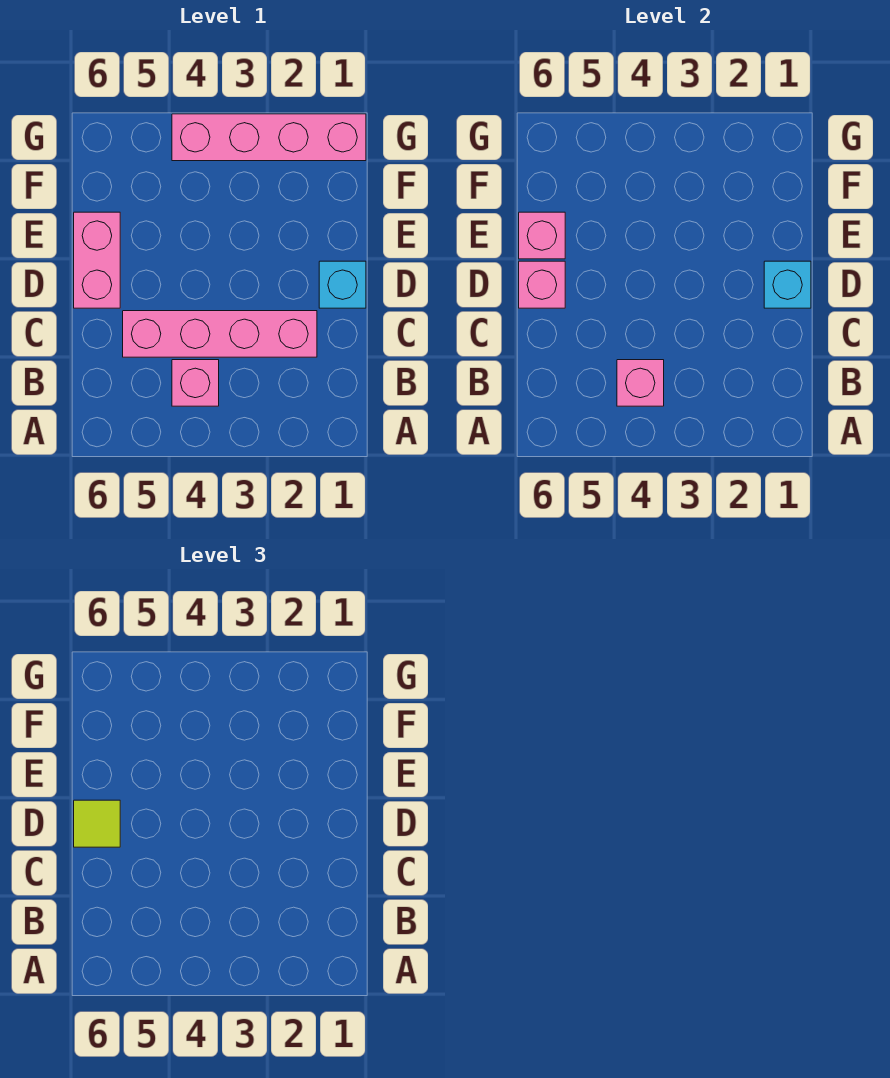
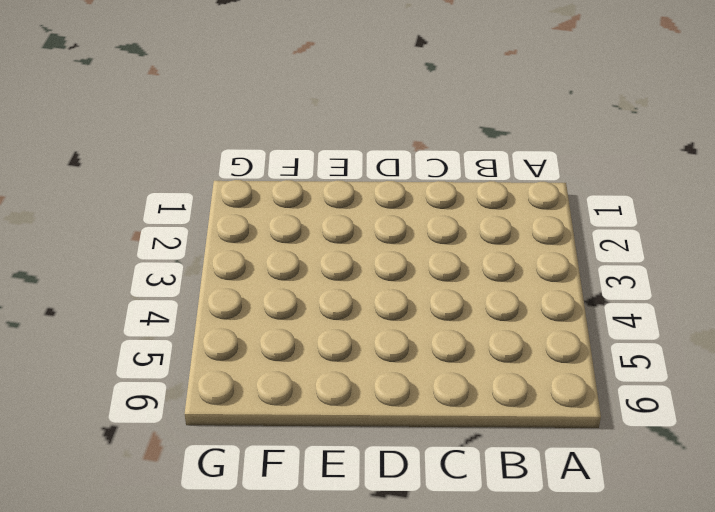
none -> pink 1x1 brick [172,360,219,406]
none -> pink 1x4 brick [123,311,317,357]

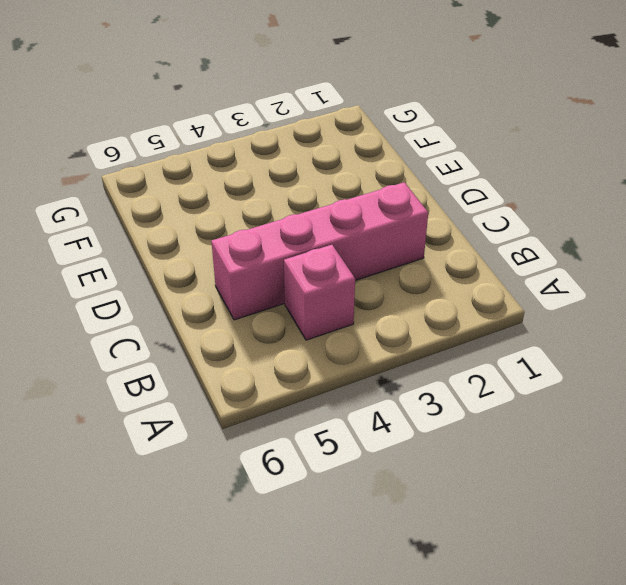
none -> cyan 1x1 brick [319,261,366,308]
none -> pink 1x2 brick [74,212,120,308]

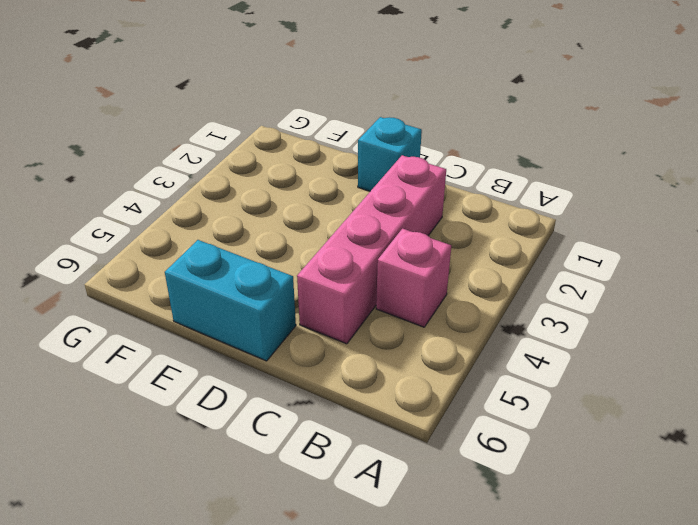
cyan 1x2 brick [165,240,296,361] -> pink 1x2 brick [74,212,120,308]
none -> pink 1x4 brick [172,114,366,161]
none -> pink 1x1 brick [617,360,664,406]

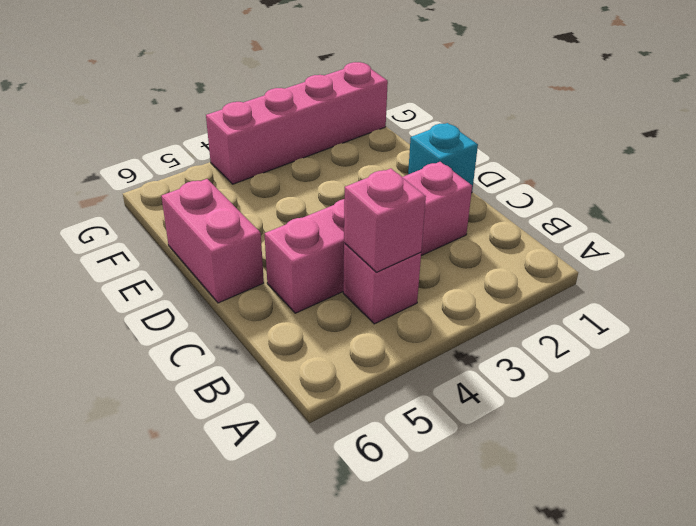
none -> cyan 1x1 brick [764,261,811,308]
none -> pink 1x1 brick [519,261,565,308]

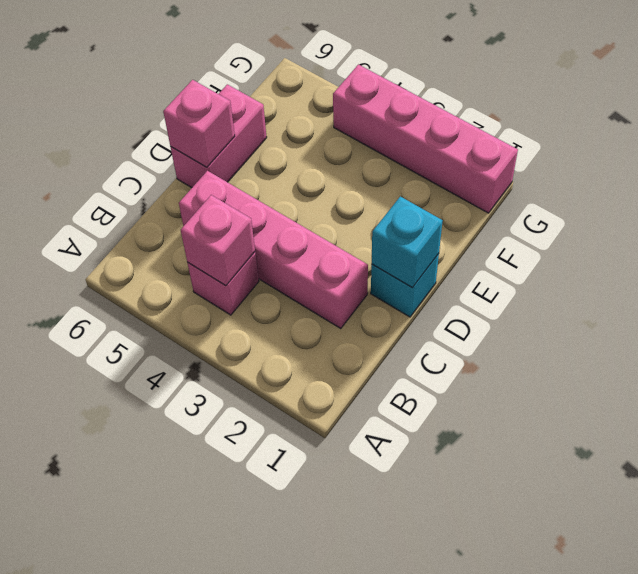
none -> pink 1x1 brick [519,212,565,259]
none -> lime 1x1 tile [74,800,120,847]

